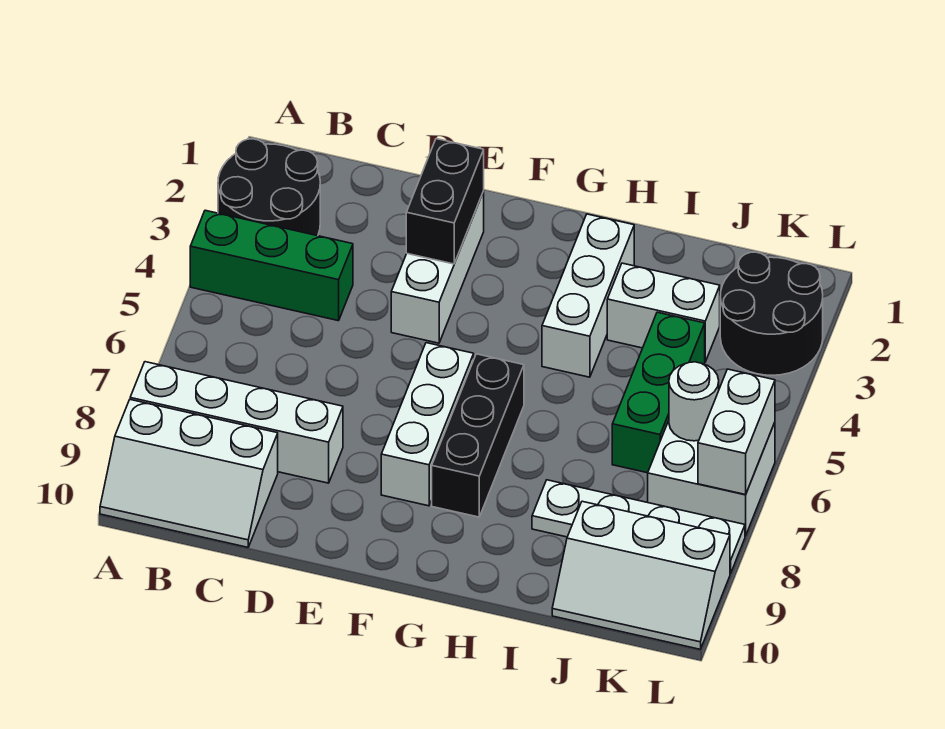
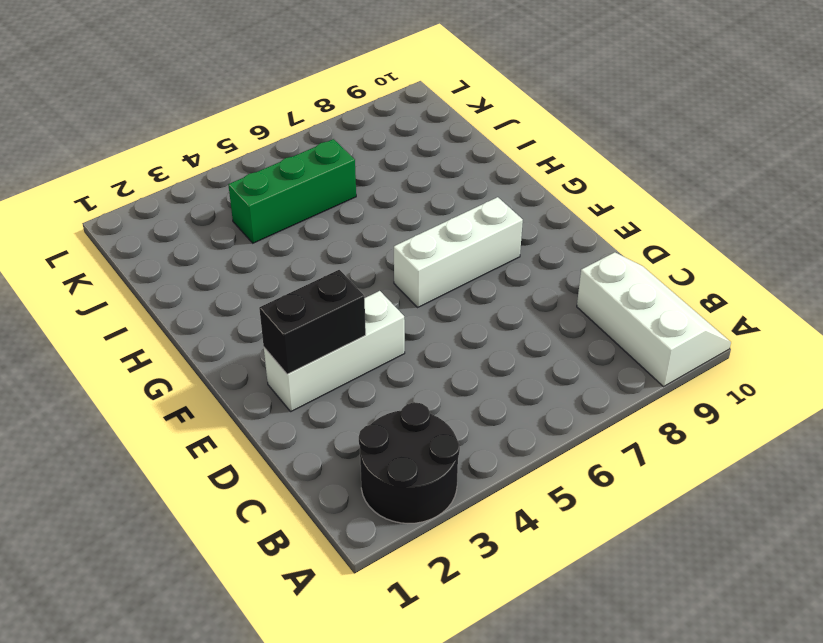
none -> green 1x3 brick [190,210,353,321]
none -> white 1x4 brick [130,362,343,483]
none -> black 1x3 brick [432,354,524,517]

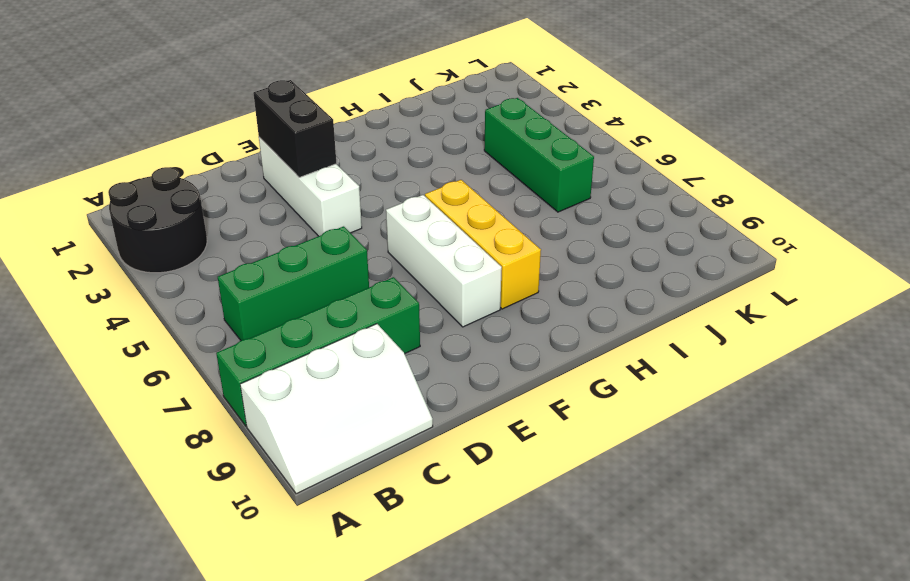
green 1x4 brick [216,277,420,426] -> white 1x4 brick [130,362,343,483]
green 1x3 brick [218,226,369,341] -> green 1x3 brick moved to [190,210,353,321]
yellow 1x3 brick [425,180,541,309] -> black 1x3 brick [432,354,524,517]
none -> white 1x3 brick [542,214,634,377]
none -> white 1x2 brick [607,263,720,362]
none -> white 1x4 plate [532,480,745,574]

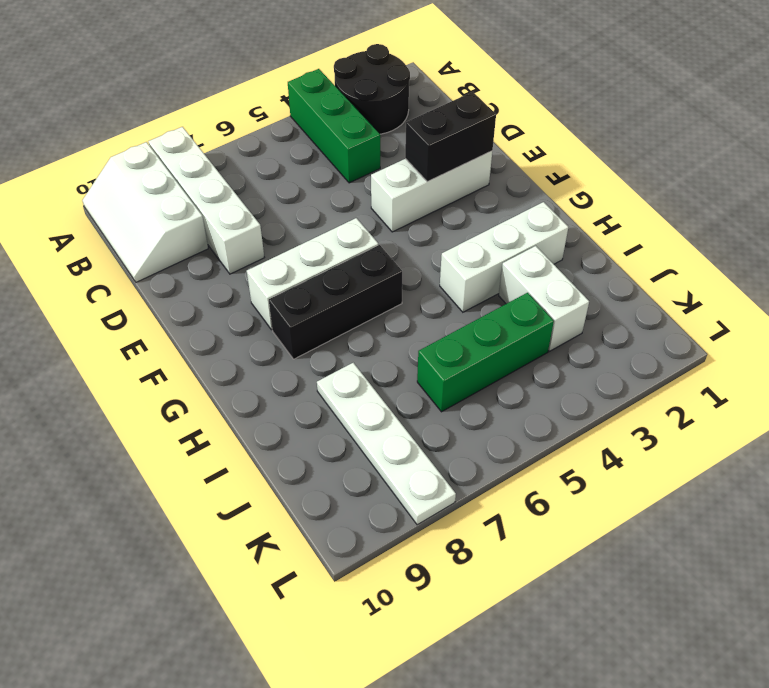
none -> white 2x3 slope [552,501,730,649]
none -> black 2x2 round brick [720,252,823,375]
none -> white 2x2 brick [648,421,775,536]

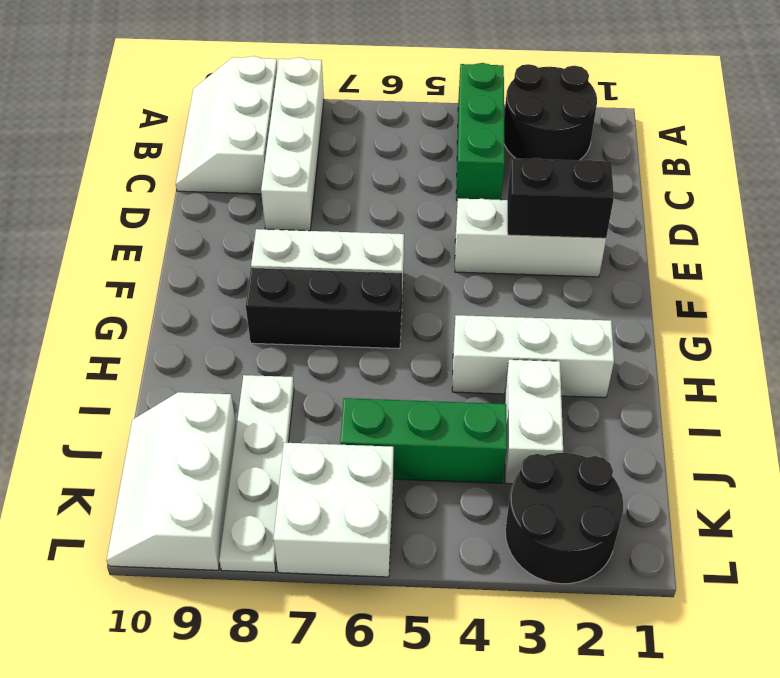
none -> white 1x1 round brick [669,362,719,441]
none -> white 1x2 brick [698,369,775,495]

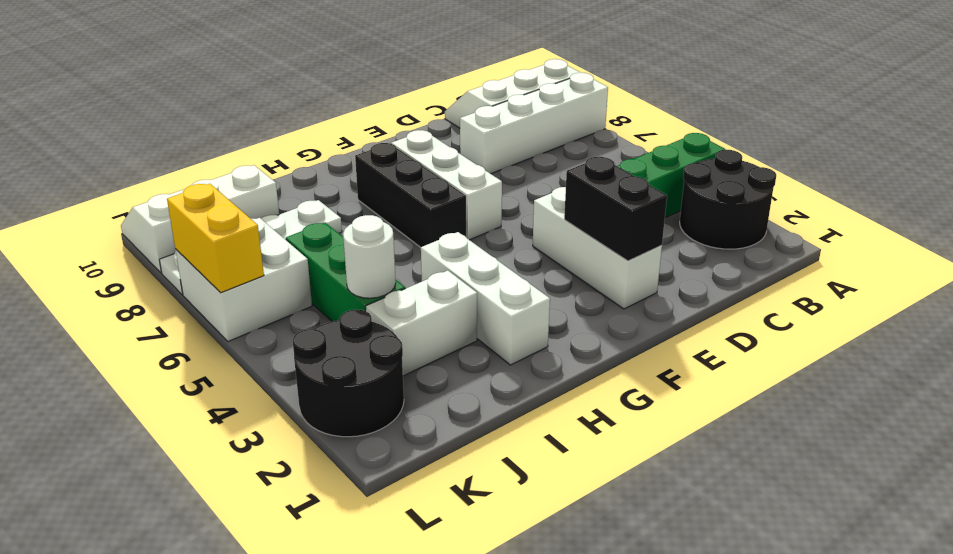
white 1x1 round brick [343,215,396,298] -> white 1x1 round brick moved to [669,362,719,441]
yellow 1x2 brick [167,184,264,293] -> white 1x2 brick [698,369,775,495]

